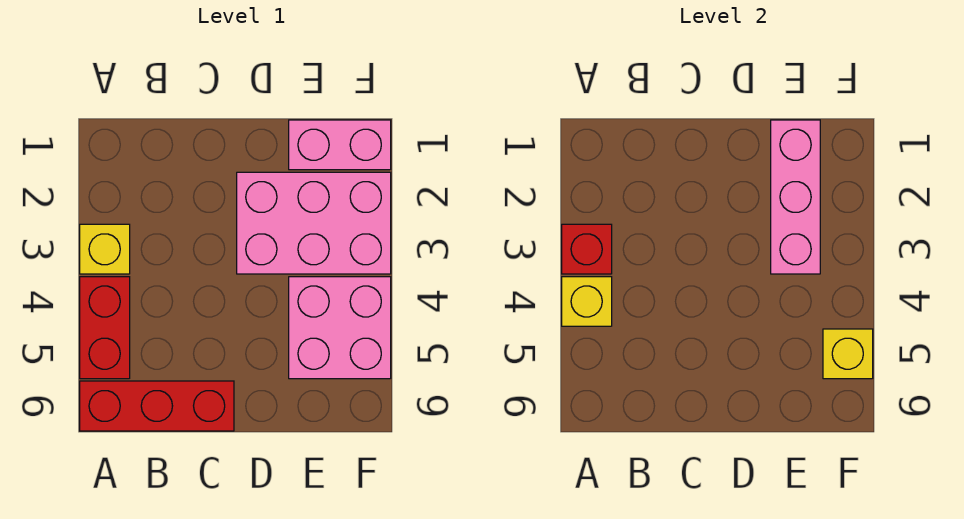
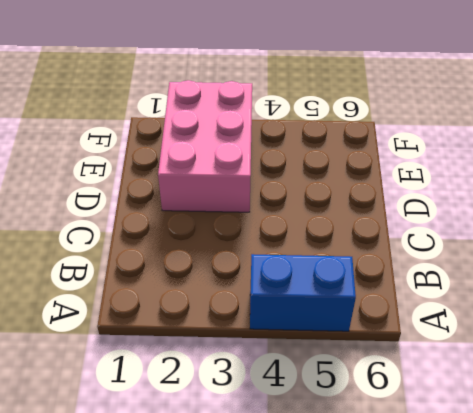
blue 1x2 brick [250,254,356,331] -> red 1x2 brick [80,277,130,379]
none -> yellow 1x1 brick [80,224,130,274]
none -> red 1x3 brick [80,381,234,431]

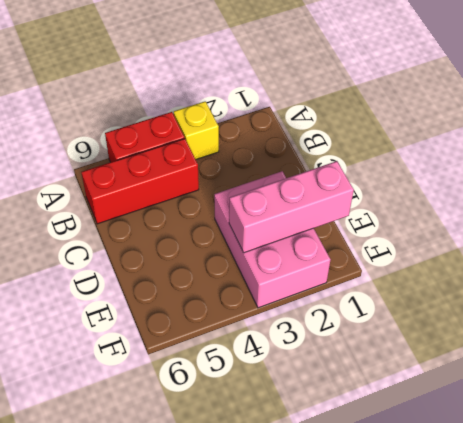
red 1x3 brick [81,139,199,224] -> red 1x3 brick turned to [80,381,234,431]
none -> pink 1x2 brick [289,120,391,170]
none -> pink 2x2 brick [289,277,391,379]

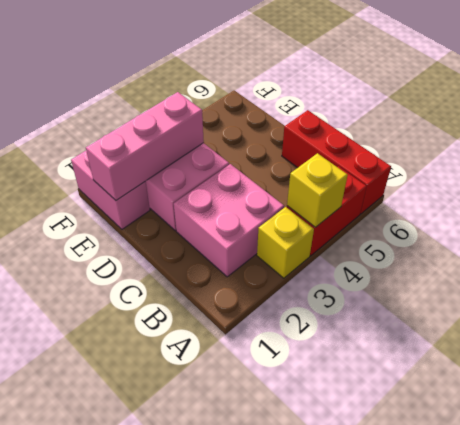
pink 2x2 brick [174,164,284,277] -> pink 2x2 brick moved to [289,277,391,379]
none -> red 1x1 brick [562,224,612,274]
none -> yellow 1x1 brick [823,329,873,379]

